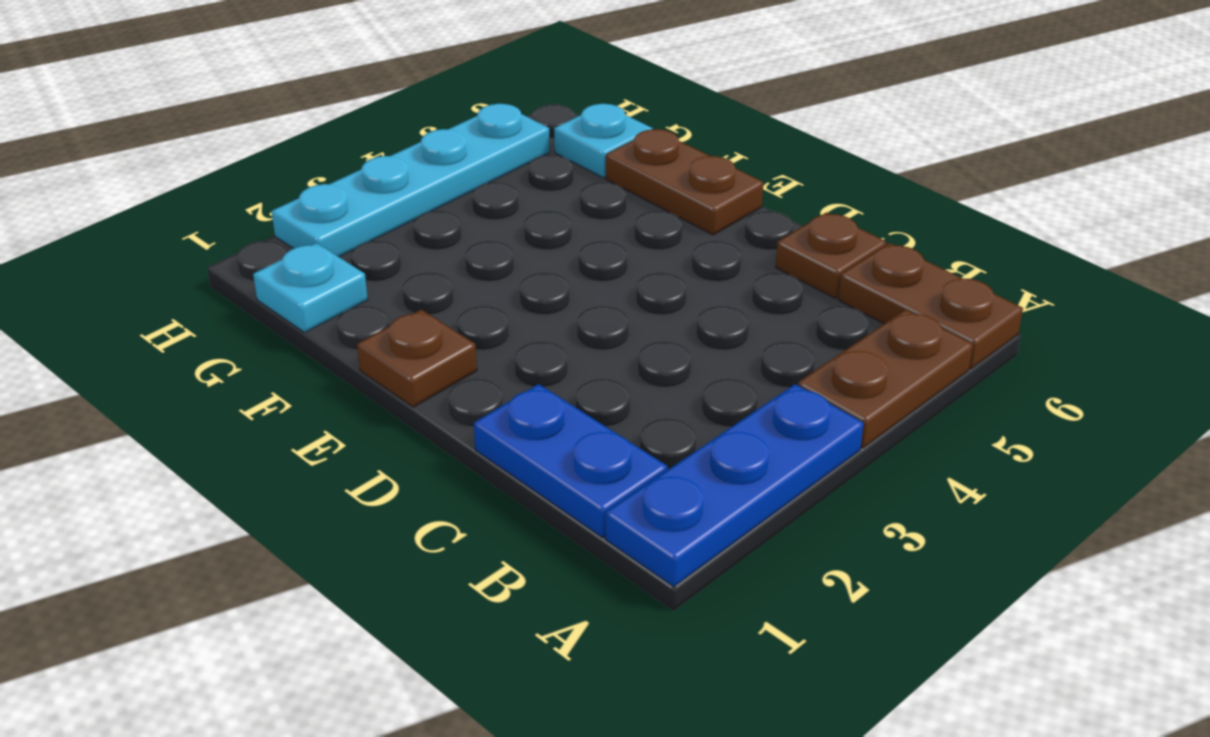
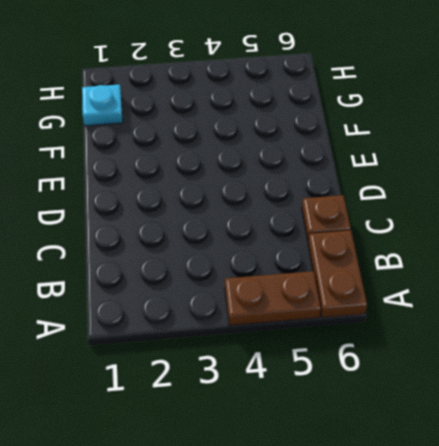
none -> blue 1x3 plate [606,384,864,587]
none -> blue 1x2 plate [474,384,667,538]

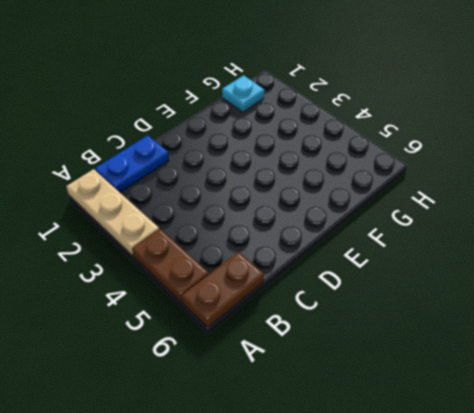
tan 1x3 plate [66,169,159,256] -> blue 1x3 plate [606,384,864,587]
none -> brown 1x1 plate [776,212,886,298]
none -> brown 1x1 plate [357,310,477,407]

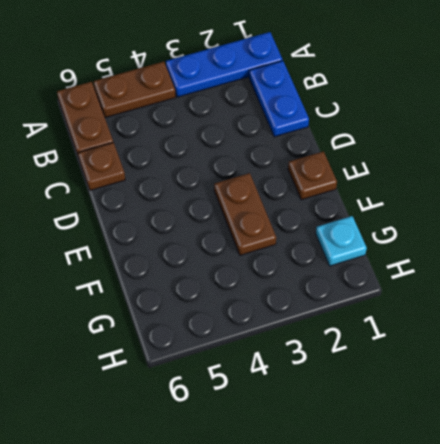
brown 1x2 plate [214,173,276,255] -> brown 1x2 plate moved to [606,129,764,235]
none -> cyan 1x1 plate [554,104,653,178]
none -> cyan 1x4 plate [272,104,550,257]

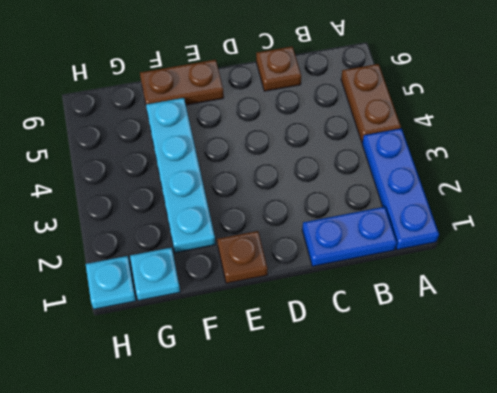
cyan 1x4 plate [146,98,215,253] -> cyan 1x4 plate moved to [272,104,550,257]
cyan 1x1 plate [86,256,136,309] -> cyan 1x1 plate moved to [554,104,653,178]
none -> brown 1x2 plate [838,243,1023,369]

